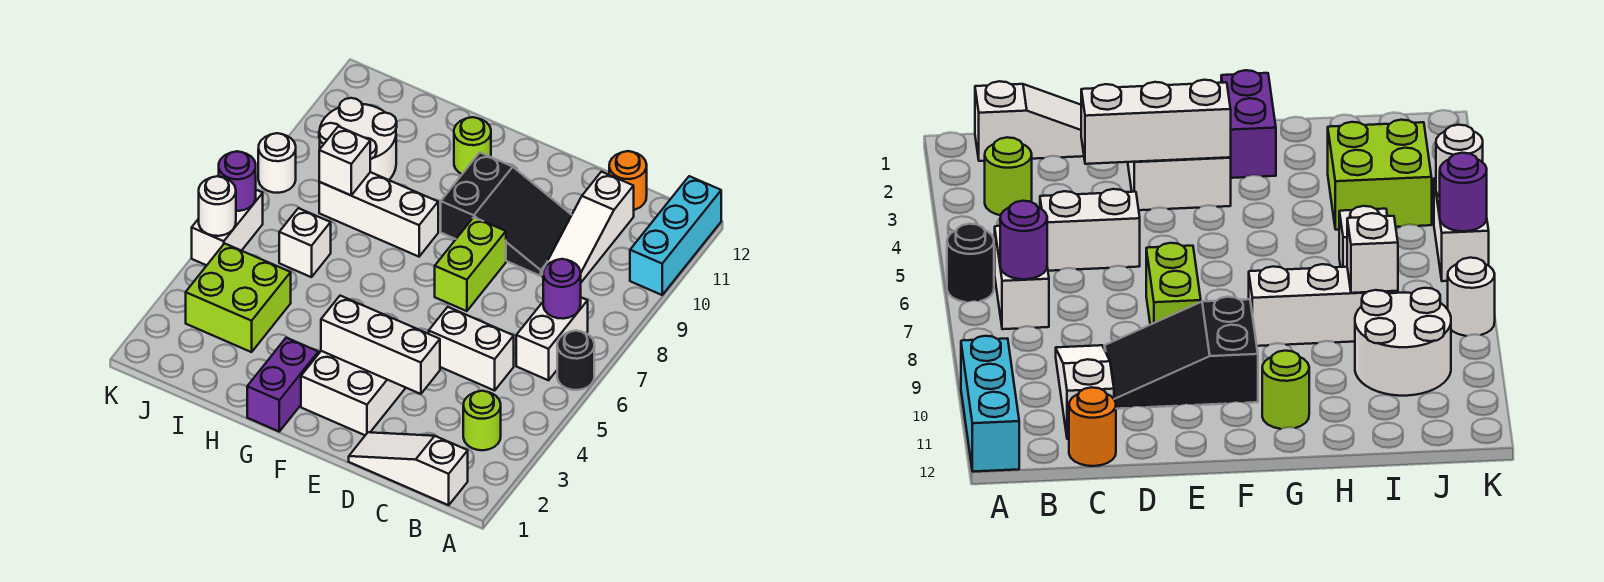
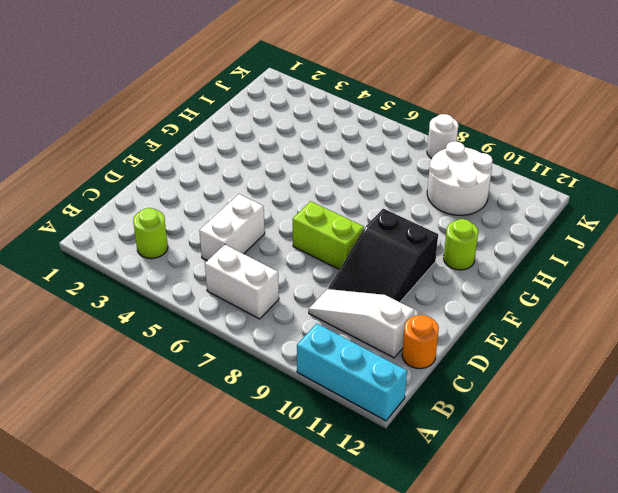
none -> black 1x1 round brick [557,331,594,390]
none -> white 1x3 slope [349,432,468,505]
none -> white 2x2 brick [301,351,406,435]

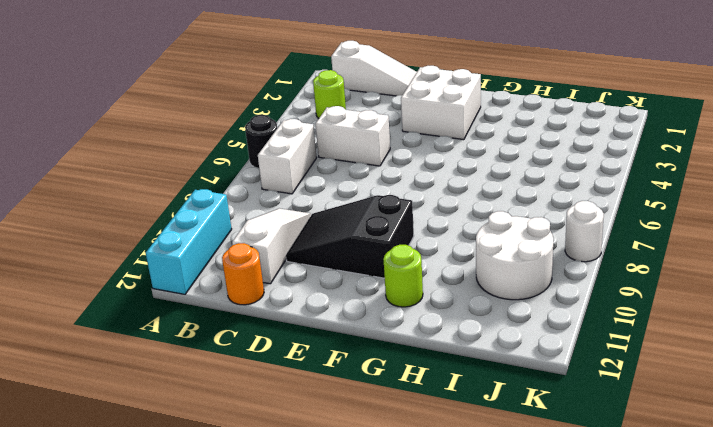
none -> lime 1x2 brick [435,217,506,311]
none -> purple 1x2 brick [247,338,318,431]
none -> white 1x3 brick [319,172,438,257]

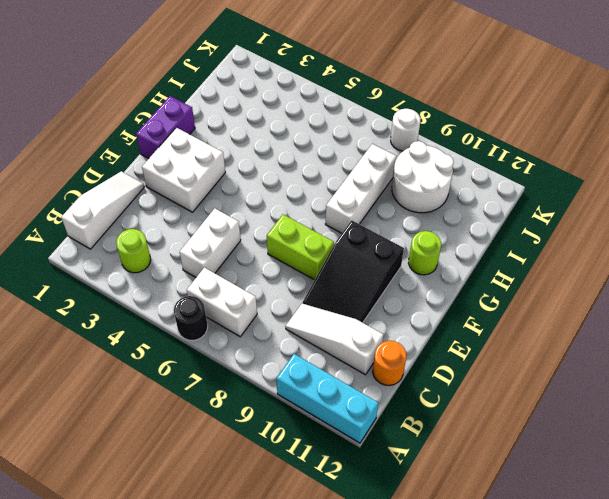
purple 1x2 brick [136,96,195,159] -> purple 1x2 brick turned to [247,338,318,431]
none -> lime 2x2 brick [186,243,291,352]
none -> white 1x1 brick [279,208,331,277]
none -> white 1x2 brick [192,190,263,265]

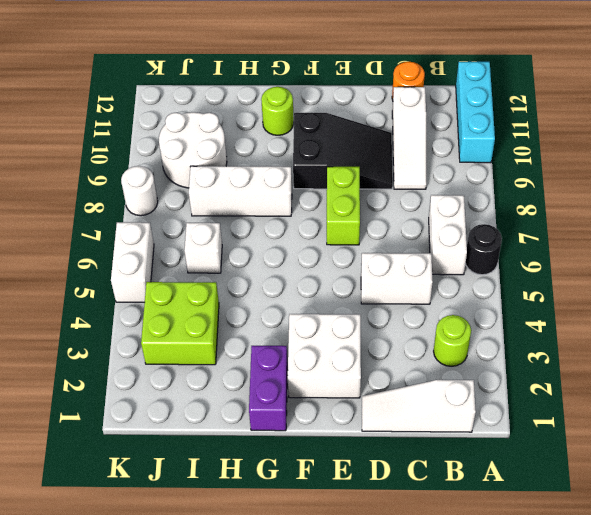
none -> purple 1x1 round brick [543,259,581,319]
none -> white 1x3 brick [321,296,440,394]
none -> white 1x1 brick [319,126,370,195]

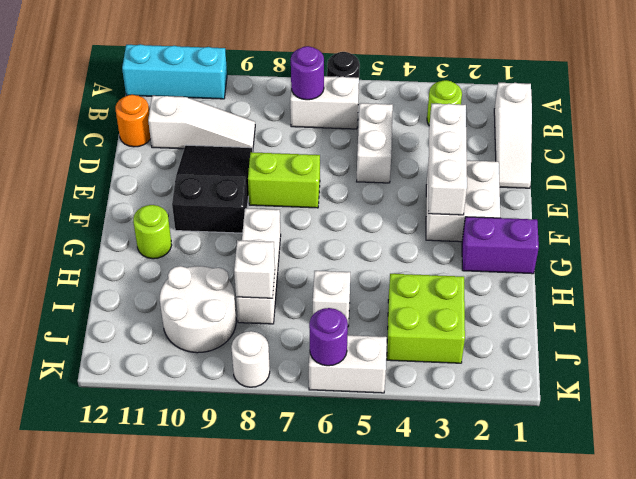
none -> white 1x1 round brick [199,176,236,236]

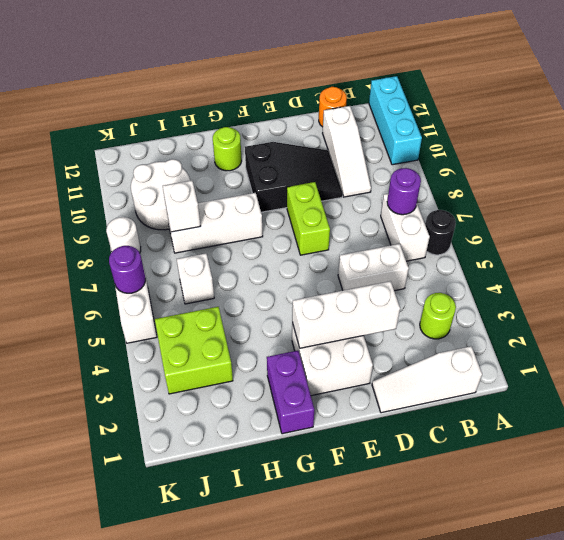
none -> white 1x1 round brick [199,176,236,236]

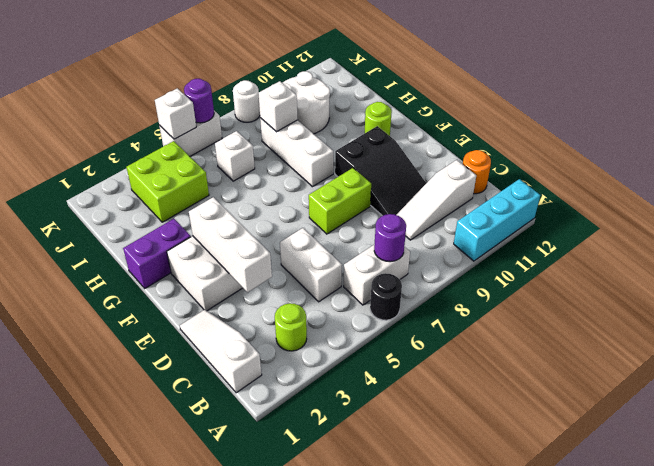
white 1x1 brick [155,88,196,139] -> white 1x1 round brick [199,176,236,236]

